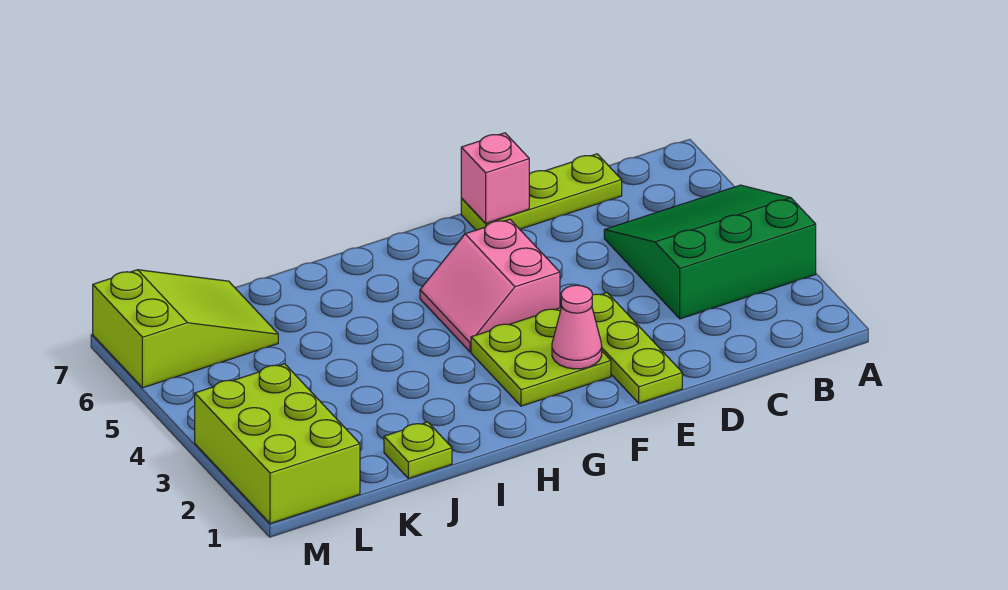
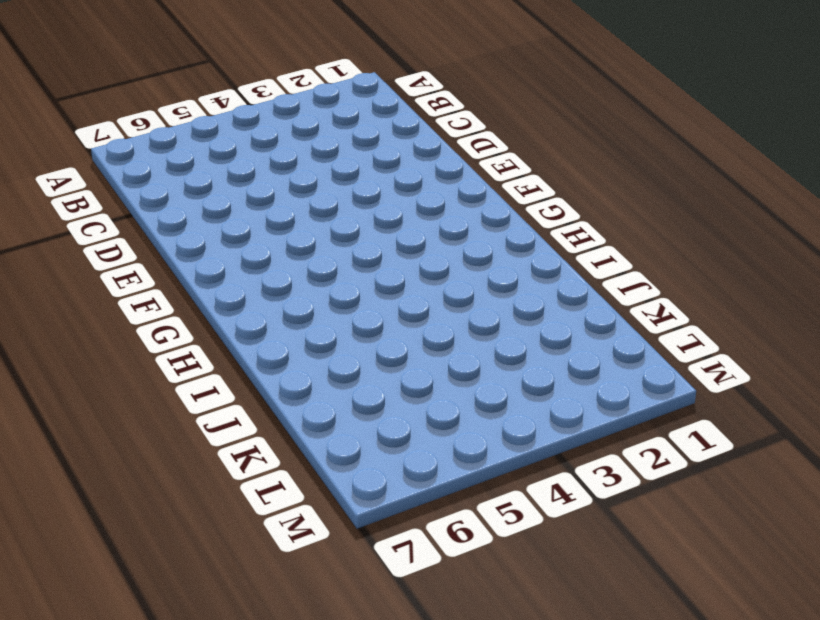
none -> green 3x3 slope [604,185,816,319]
none -> lime 1x3 plate [461,154,622,230]

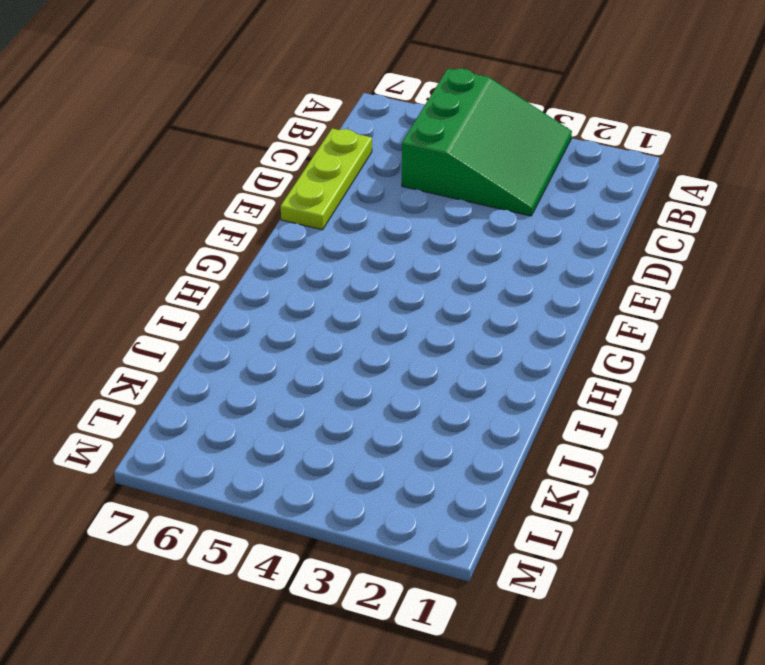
green 3x3 slope [402,69,572,216] -> green 3x3 slope turned to [604,185,816,319]
none -> lime 1x3 plate [592,293,682,403]
none -> lime 2x2 plate [471,308,611,406]

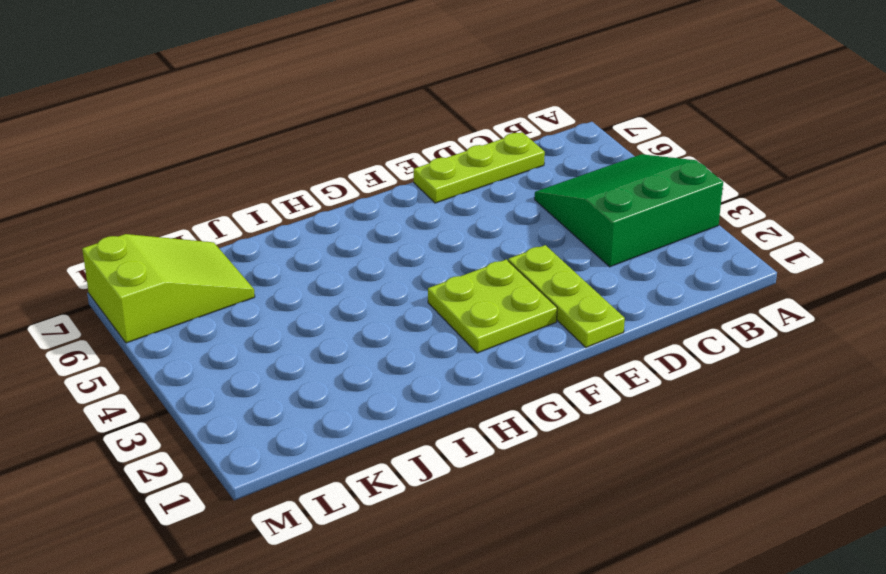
none -> pink 2x2 slope [420,219,560,352]
none -> lime 1x1 plate [384,422,452,478]

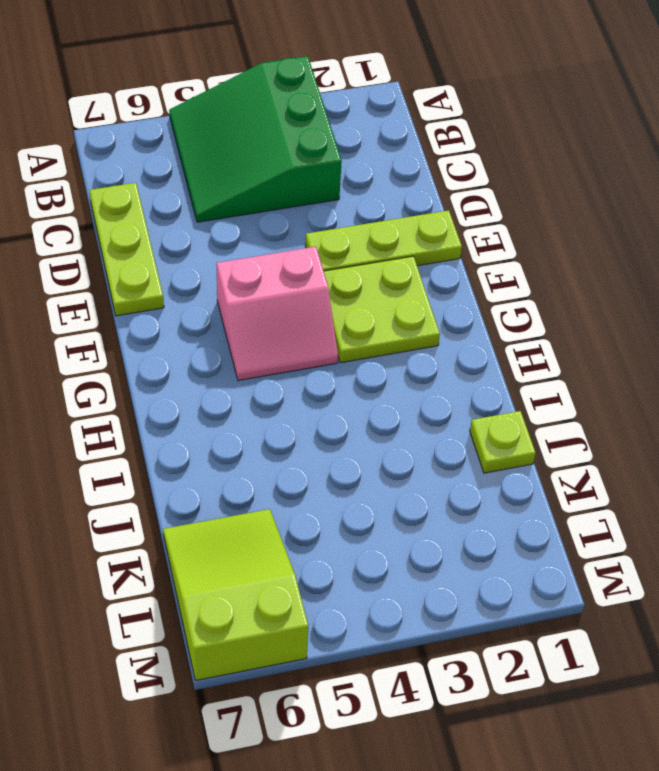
none -> lime 2x3 brick [195,364,360,524]
none -> pink 1x1 brick [461,133,529,223]

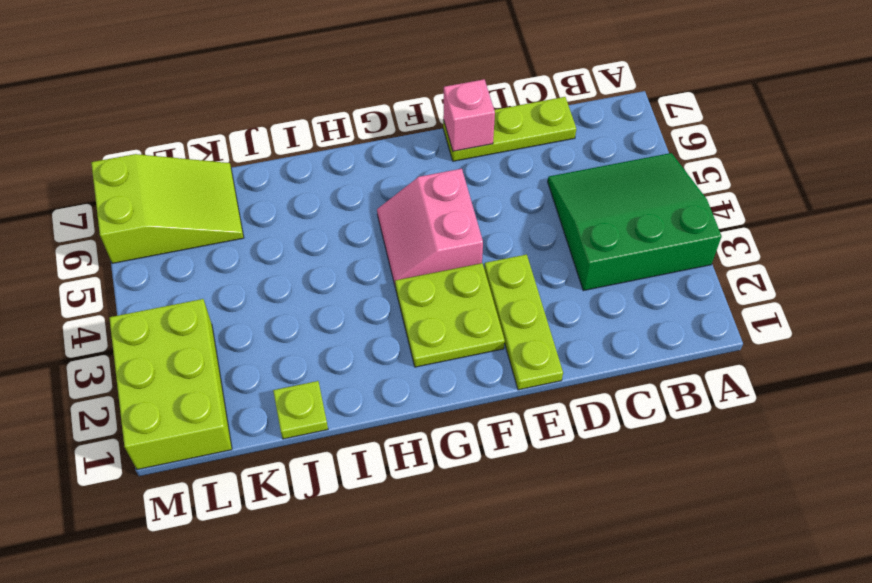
none -> pink 1x1 cone [552,285,602,369]

